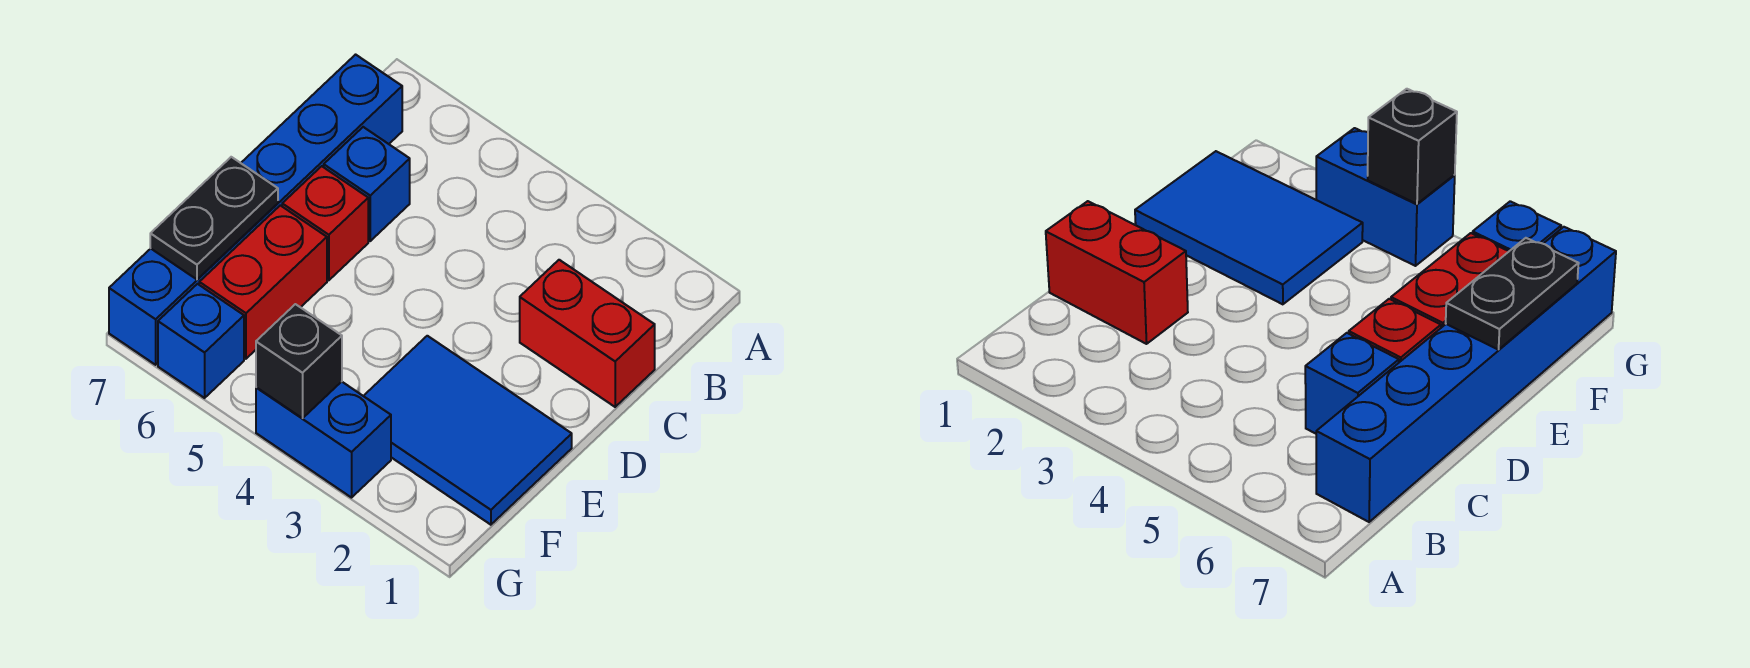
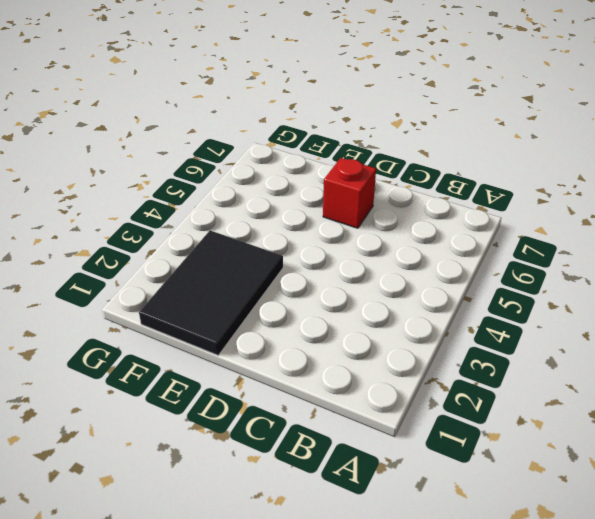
black 2x3 tile [139,230,283,355] -> blue 2x3 tile [364,336,572,525]
none -> blue 1x6 brick [109,55,402,365]
none -> red 1x2 brick [520,260,655,407]

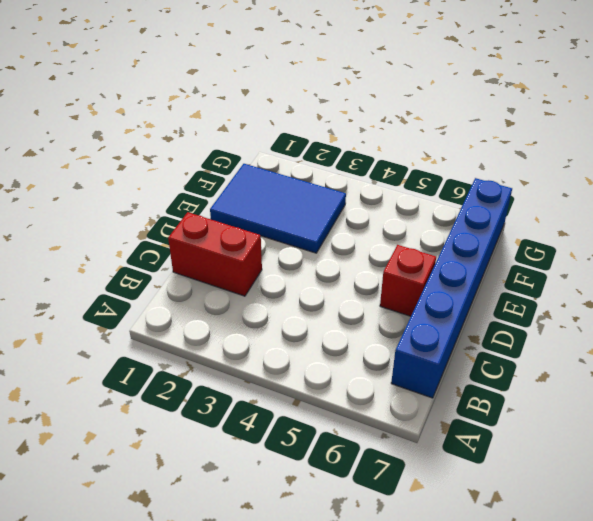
none -> blue 1x1 brick [324,127,410,241]
none -> red 1x2 brick [199,205,327,359]

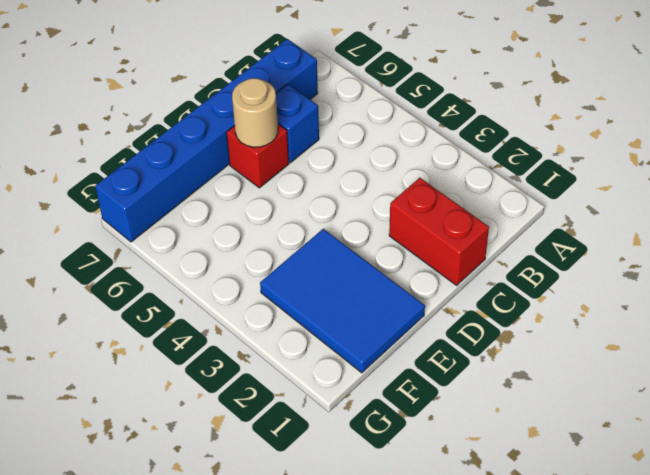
tan 1x1 round brick [232,78,278,147] -> none
none -> red 1x2 brick [199,205,327,359]
none -> blue 1x2 brick [256,382,391,498]

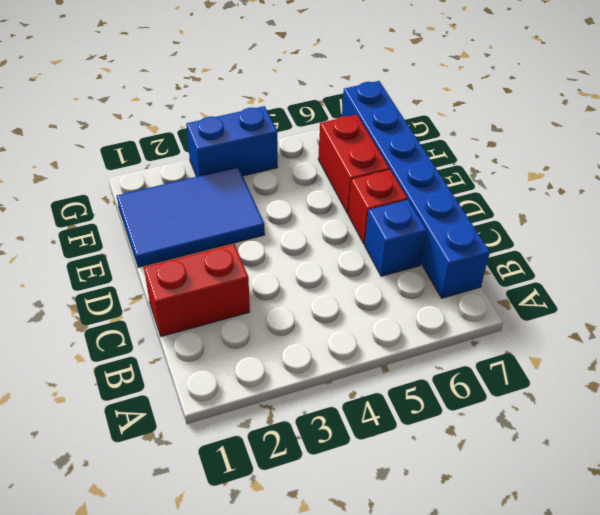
none -> blue 1x1 brick [158,284,244,398]
none -> black 1x2 plate [150,157,278,279]

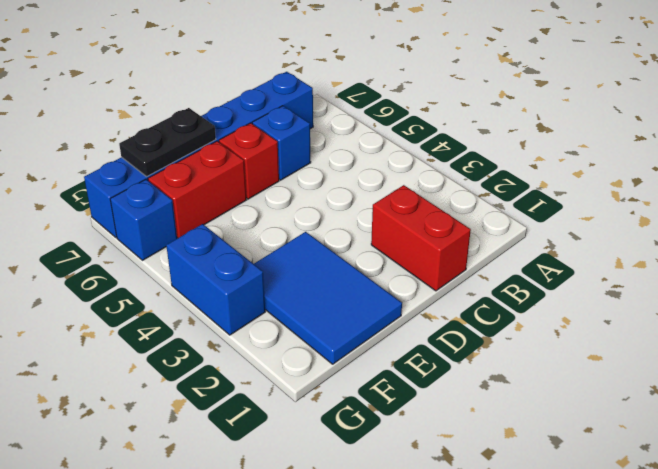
none -> black 1x1 brick [256,304,342,418]

